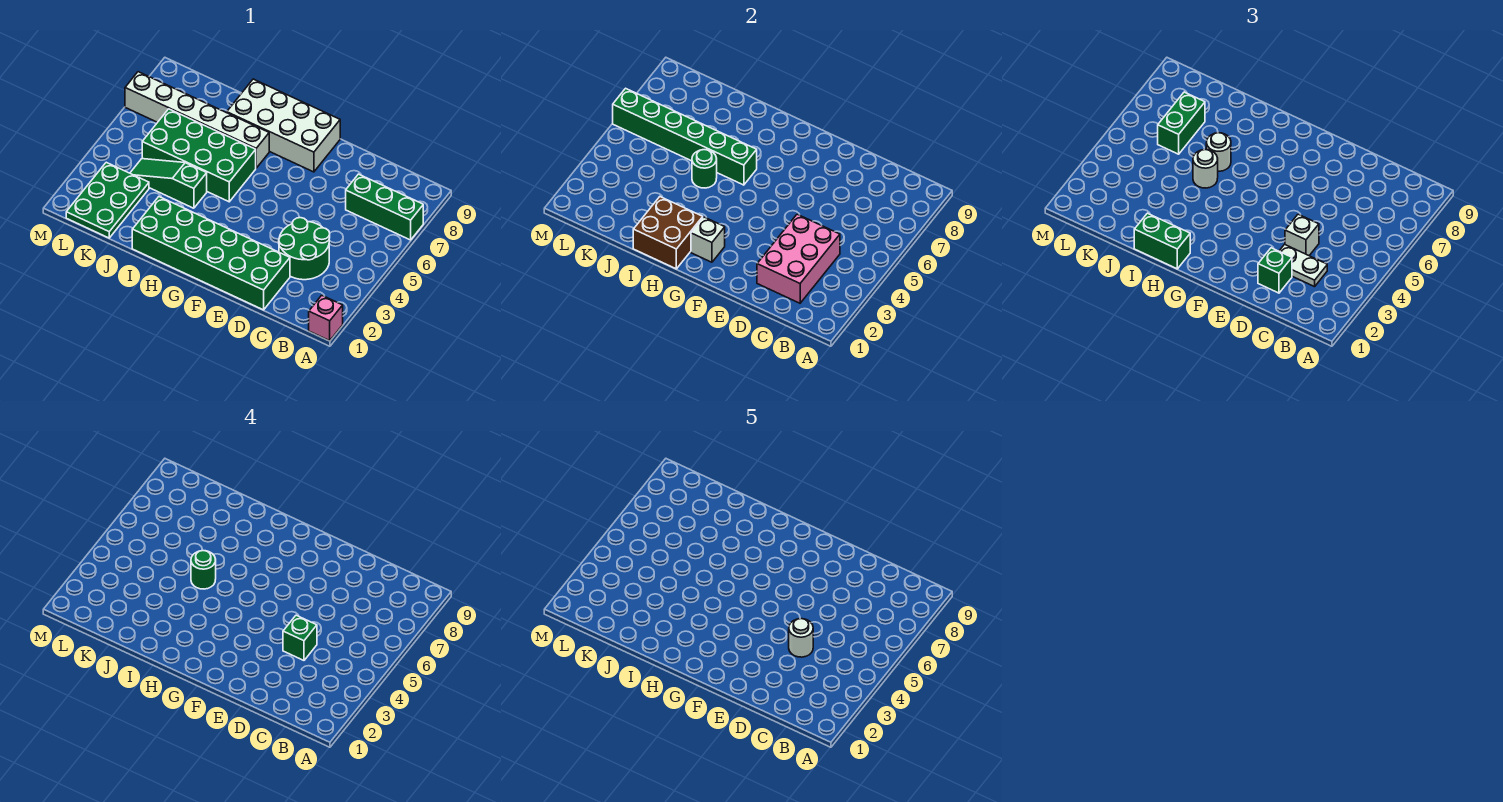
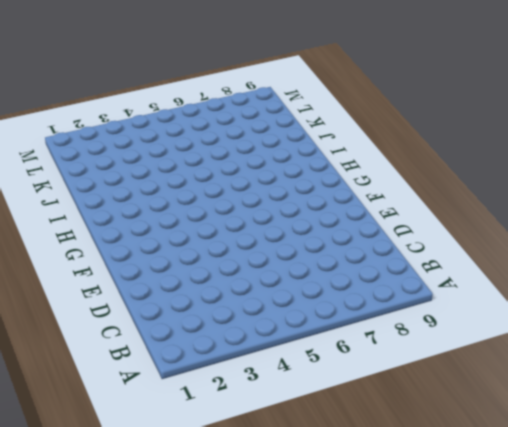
none -> pink 1x1 brick [309,295,343,341]
none -> green 1x3 brick [346,174,423,240]
none -> green 2x2 round brick [279,218,330,280]

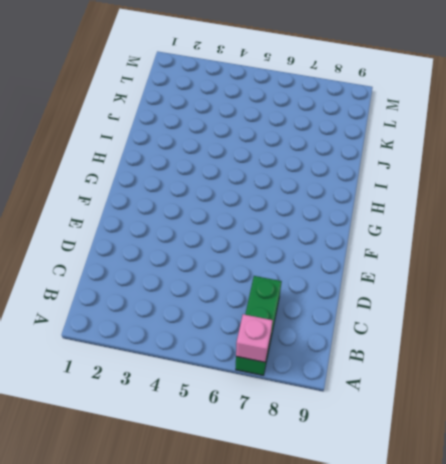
pink 1x1 brick [236,314,273,362] -> pink 1x1 brick moved to [309,295,343,341]
none -> green 2x2 round brick [279,218,330,280]
none -> green 2x6 brick [132,197,290,310]
none -> white 2x4 brick [227,79,340,172]

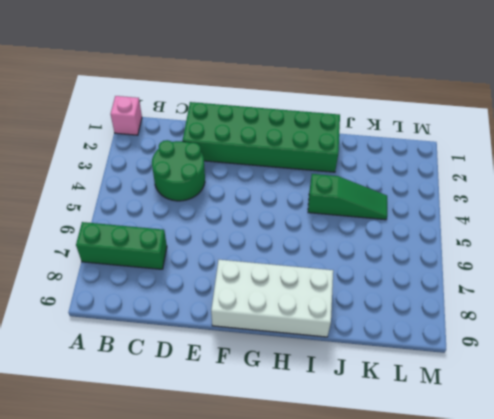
none -> green 2x4 brick [142,109,256,202]
none -> white 1x6 brick [125,72,269,168]
none -> green 2x3 plate [66,162,149,238]

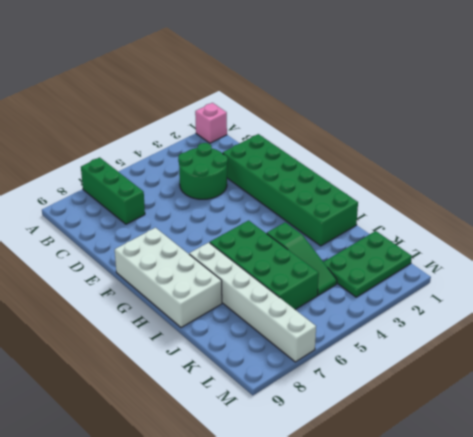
none -> pink 2x3 brick [757,214,840,303]
none -> white 1x1 brick [691,217,725,262]
none -> brown 2x2 brick [633,197,703,269]

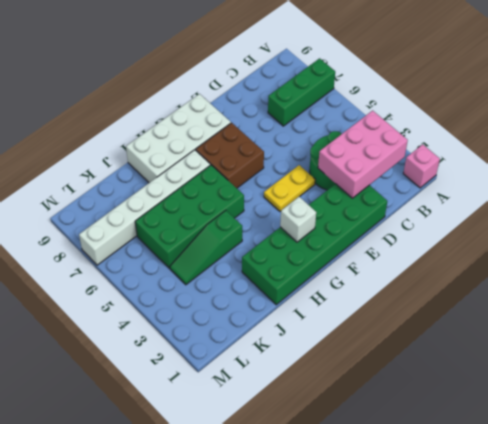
pink 2x3 brick [318,111,408,198] -> pink 2x3 brick turned to [757,214,840,303]
yellow 1x2 plate [264,165,315,211] -> none
brown 2x2 brick [196,123,264,188] -> brown 2x2 brick moved to [633,197,703,269]
none -> green 2x3 plate [66,162,149,238]
none -> green 1x6 brick [613,88,757,185]
none -> green 1x1 round brick [692,150,717,188]

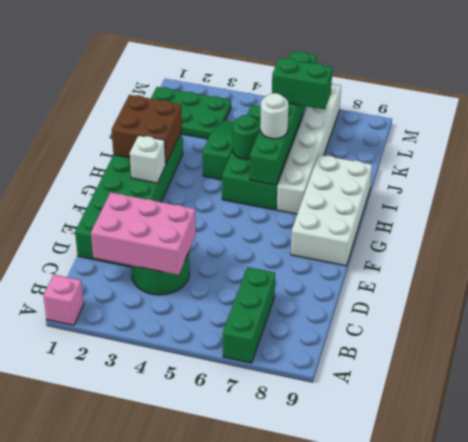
none -> white 1x2 plate [1279,244,1327,287]
none -> green 1x1 brick [1258,248,1292,293]
none -> white 1x1 brick [1285,214,1319,256]

